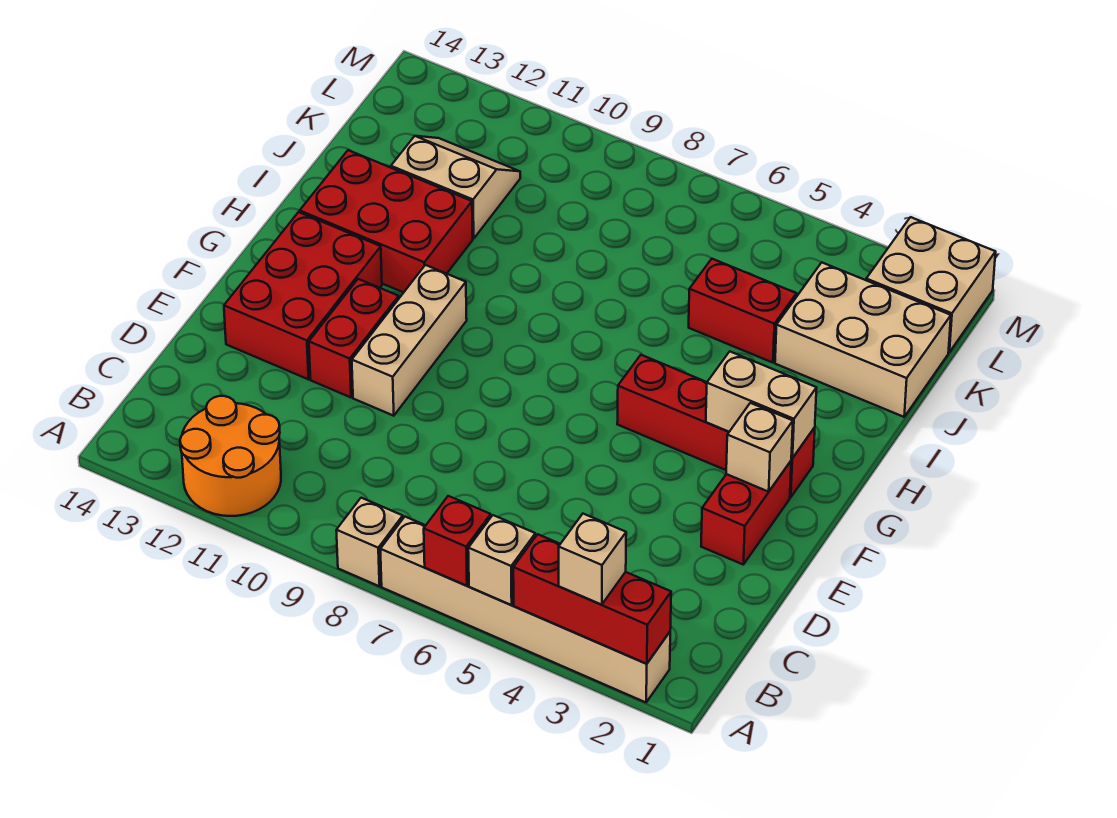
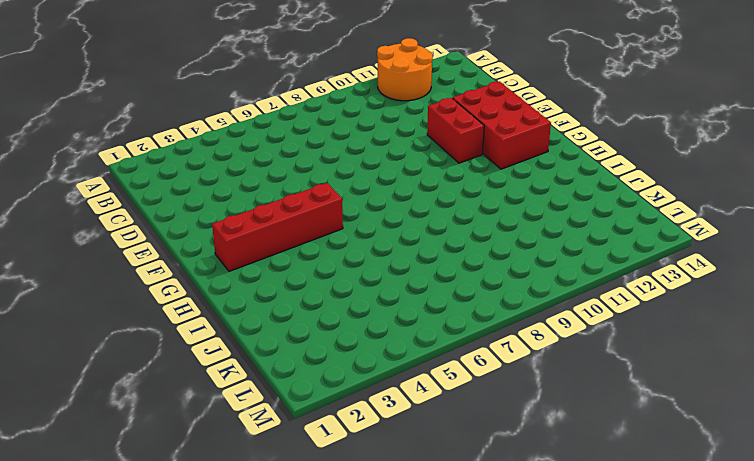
none -> tan 1x6 brick [380,517,670,702]
none -> tan 1x1 brick [336,498,403,586]
none -> red 1x2 brick [701,461,791,564]

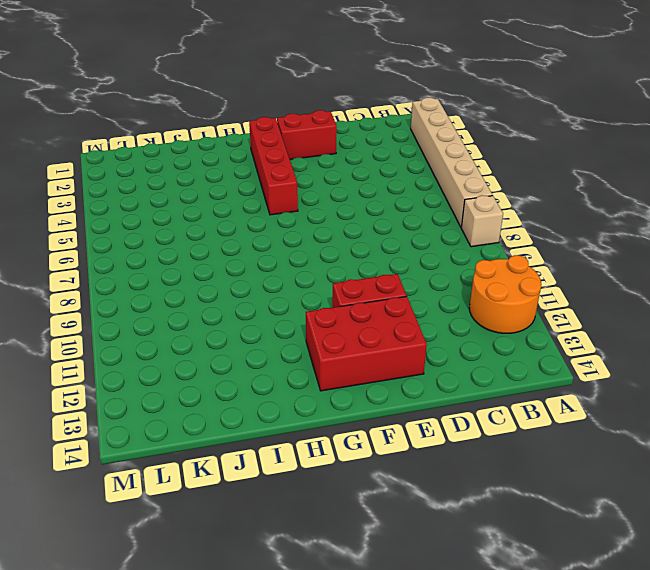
none -> tan 1x3 brick [352,265,467,416]
none -> red 2x3 brick [300,150,473,292]
none -> tan 2x3 brick [775,263,951,417]

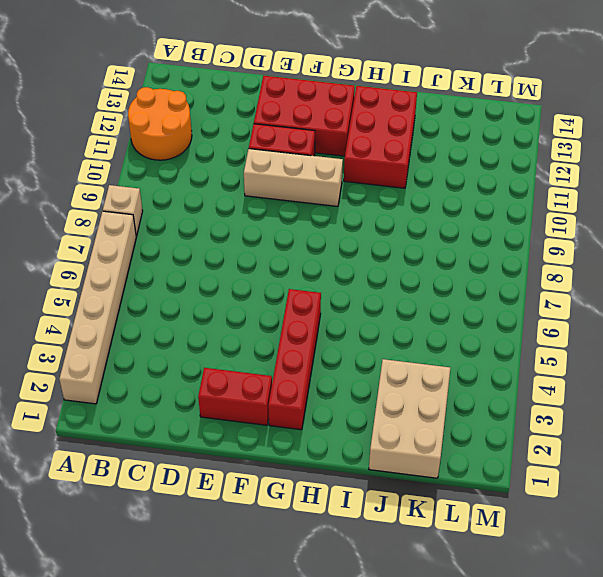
none -> red 1x2 brick [689,259,796,363]
none -> tan 2x2 slope [391,136,520,239]
none -> tan 2x2 brick [866,217,996,352]

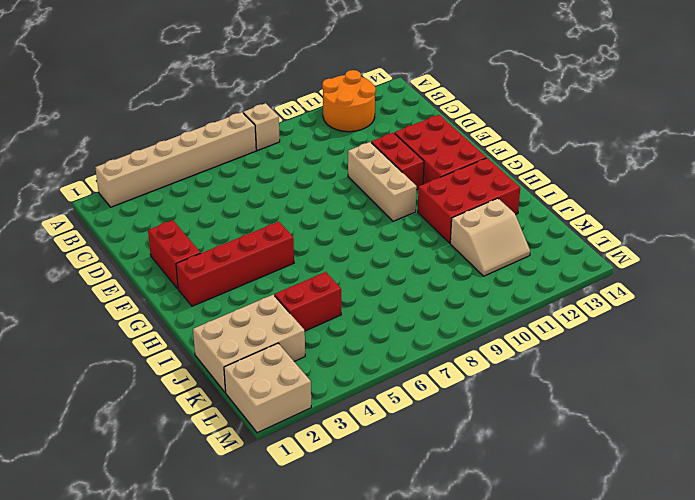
none -> red 1x3 brick [513,534,671,664]
none -> tan 1x1 brick [468,515,535,605]
none -> red 1x1 brick [424,496,491,586]

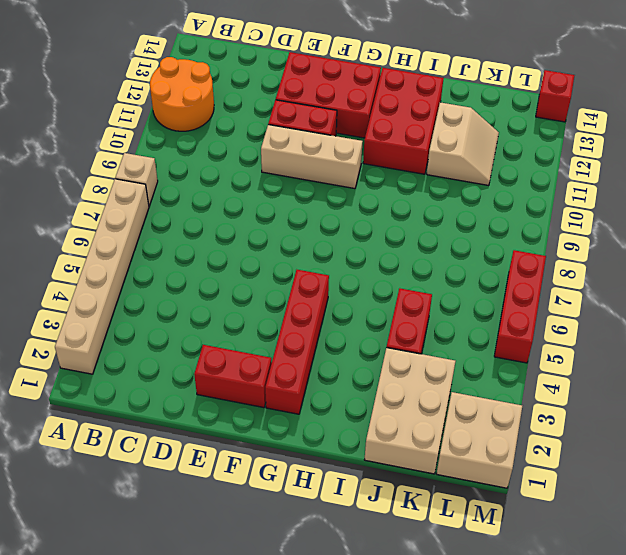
red 1x3 brick [494,250,546,363] -> red 1x3 brick moved to [513,534,671,664]
red 1x1 brick [536,70,575,122] -> red 1x1 brick moved to [424,496,491,586]
none -> tan 1x1 brick [468,515,535,605]
none -> tan 1x1 brick [726,403,793,492]
none -> tan 1x2 brick [706,352,817,458]

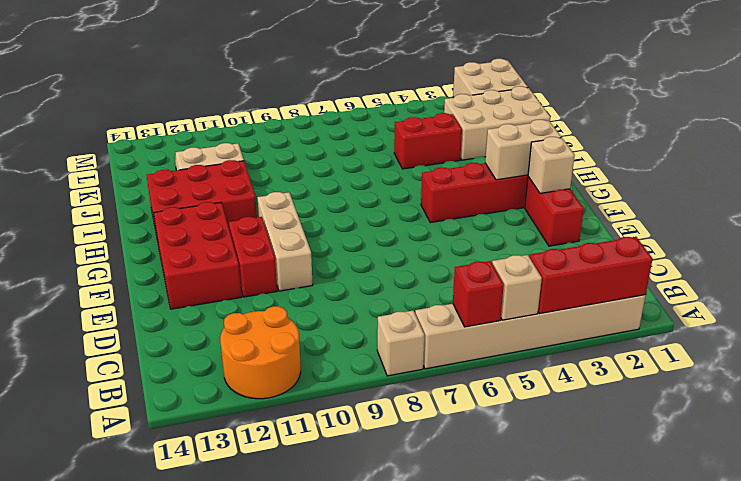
none -> tan 1x1 brick [559,514,626,605]

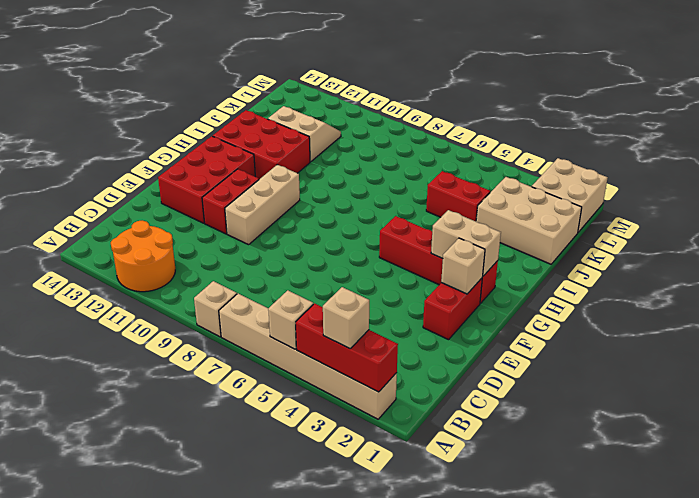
none -> red 1x1 brick [424,496,491,586]

